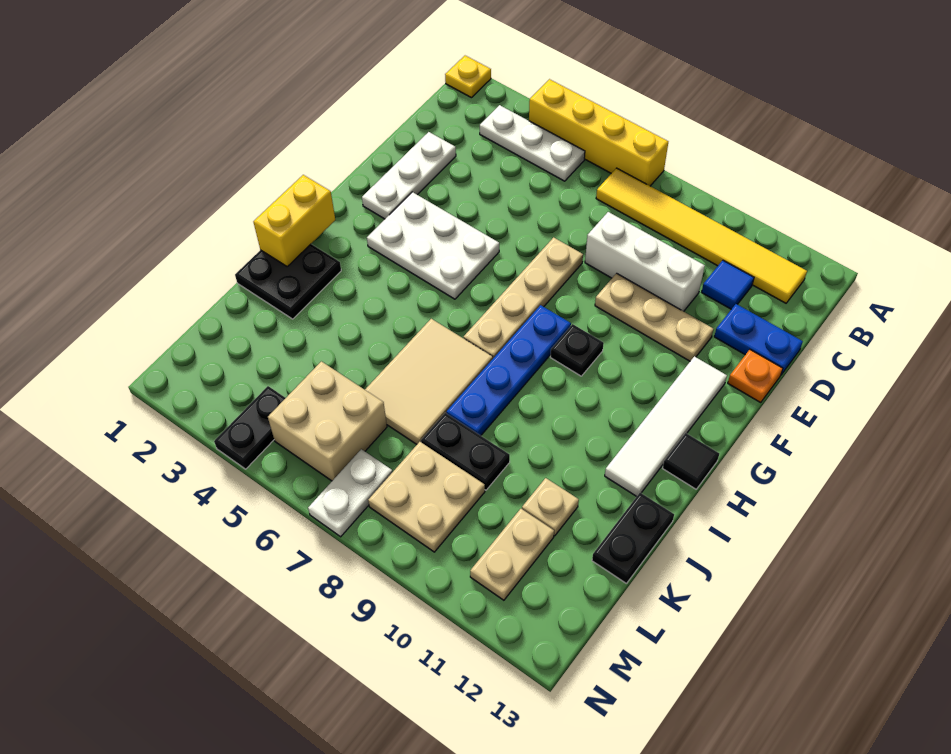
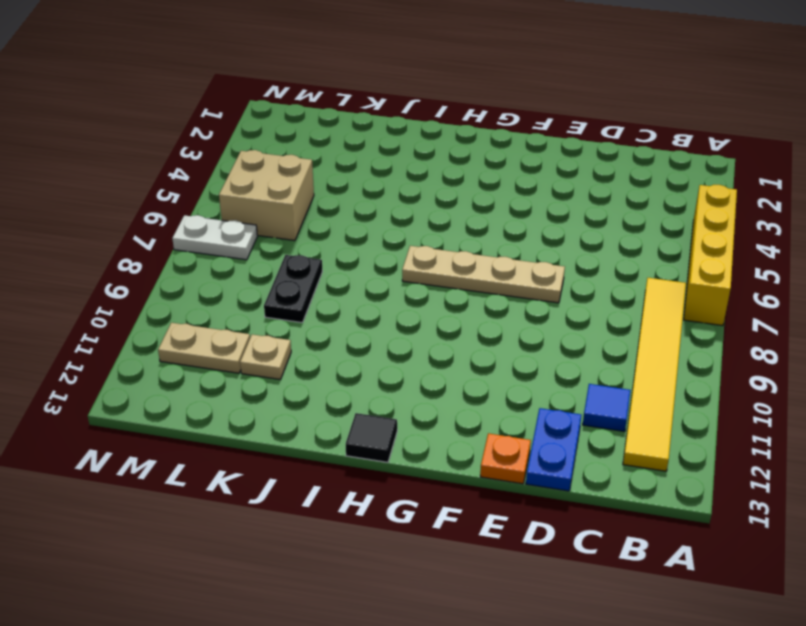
none -> yellow 1x1 plate [445,56,491,98]
none -> white 1x3 plate [480,105,585,181]
none -> white 1x3 plate [362,132,456,219]

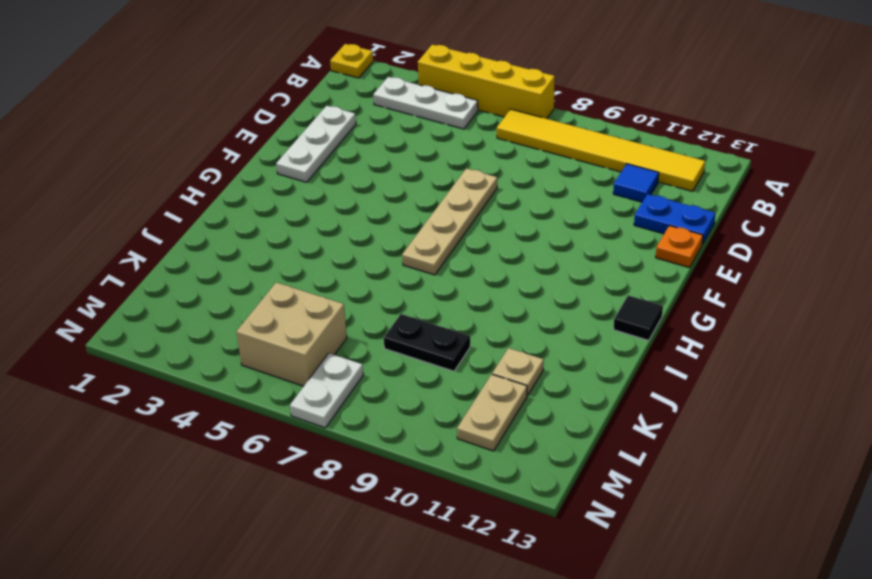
none -> white 1x3 brick [585,212,705,311]
none -> tan 1x3 plate [595,273,714,361]
none -> white 2x3 plate [367,192,499,299]

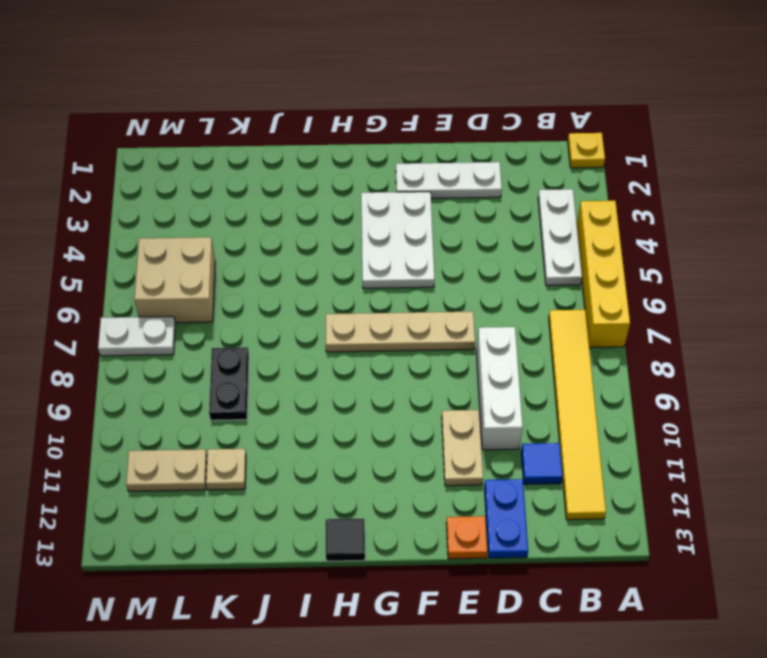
tan 1x2 plate [442,410,483,486] -> tan 1x3 plate [595,273,714,361]
none -> white 1x4 tile [605,356,727,497]
none -> blue 1x4 plate [446,305,571,436]
none -> black 1x1 plate [550,324,604,376]

